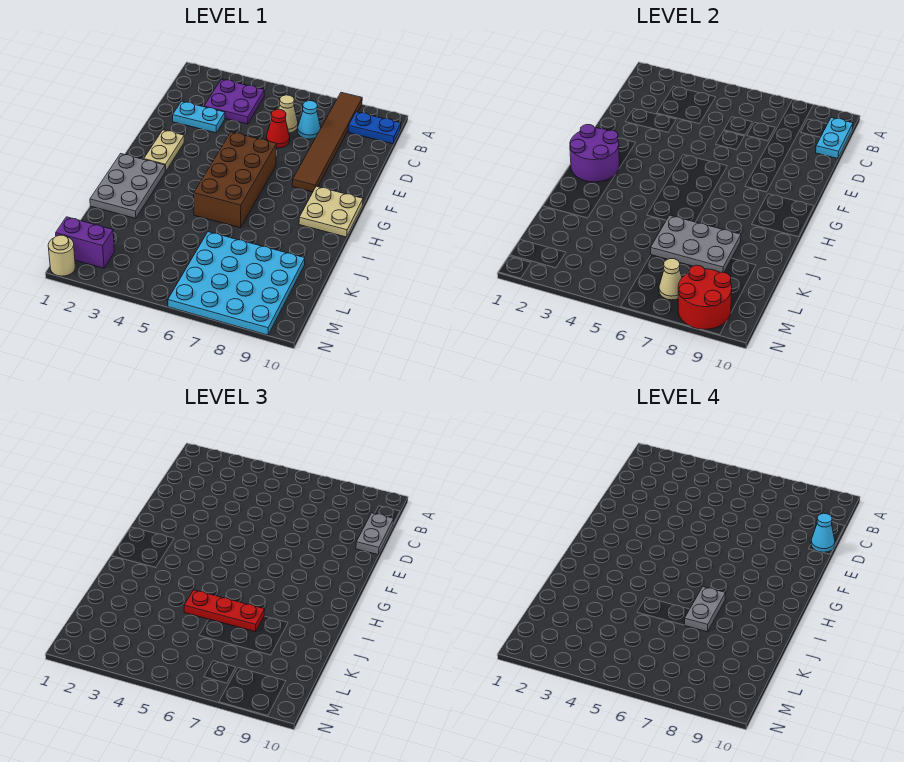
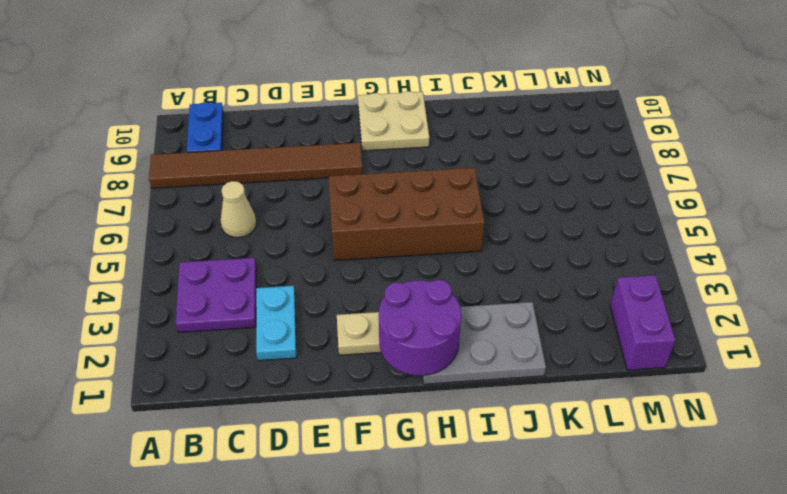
none -> cyan 1x1 cone [298,101,321,139]
none -> red 1x1 cone [266,109,290,148]
none -> cyan 4x4 plate [168,232,305,335]

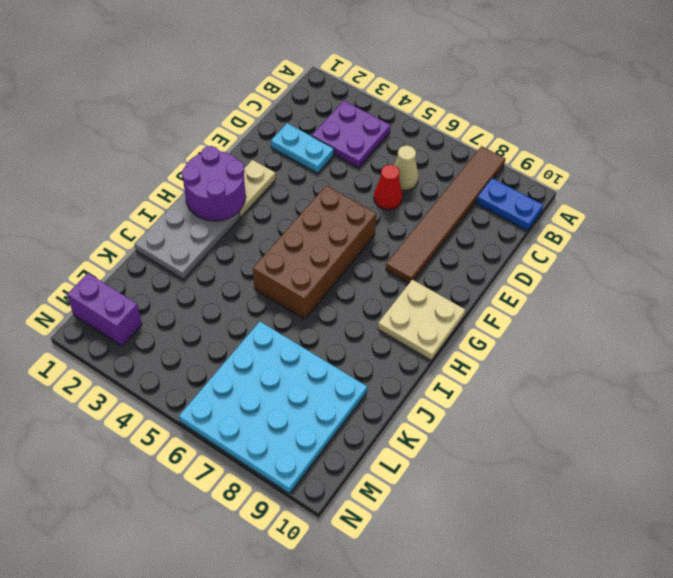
none -> cyan 1x1 cone [298,101,321,139]
none -> tan 1x1 round brick [48,235,75,276]
none -> cyan 1x2 plate [816,118,853,159]

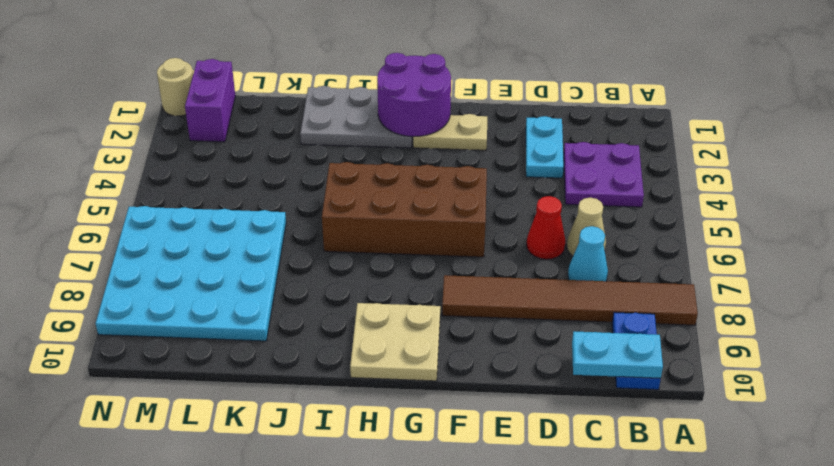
none -> grey 2x3 plate [651,215,741,273]
none -> tan 1x1 cone [659,259,682,300]
none -> red 2x2 round brick [678,265,732,329]

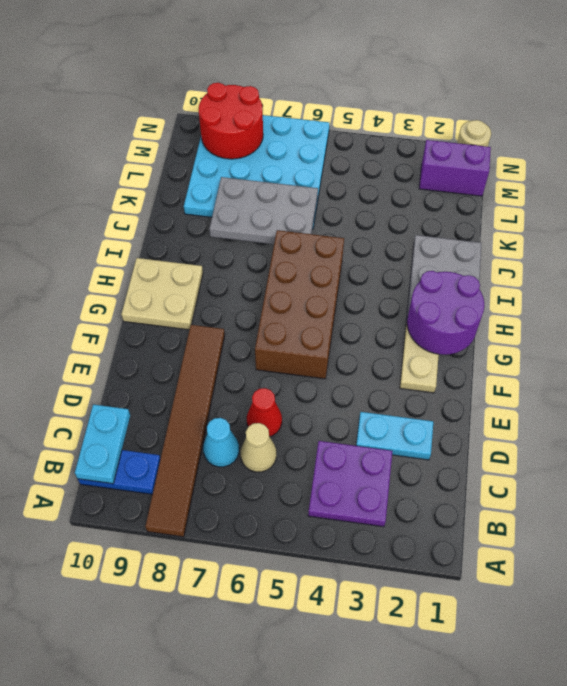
none -> tan 1x1 cone [659,259,682,300]
none -> grey 1x2 plate [356,513,394,555]
none -> red 1x3 plate [184,590,265,632]

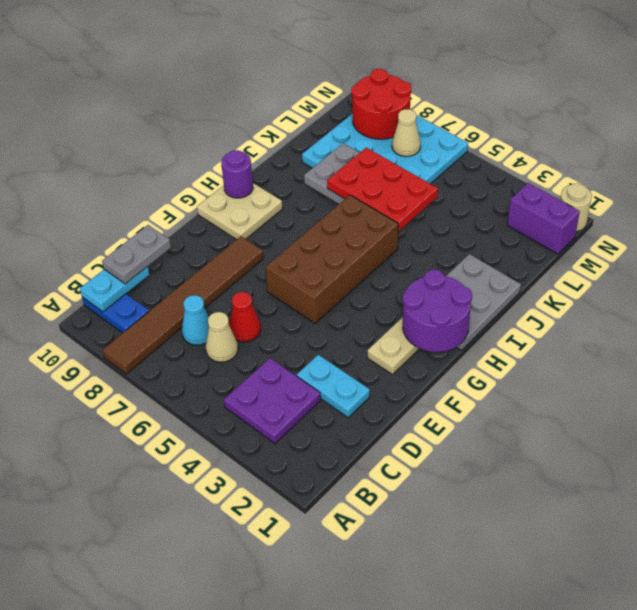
purple 1x1 round brick [221,150,253,198] -> none
red 2x3 plate [327,148,438,231] -> red 1x3 plate [184,590,265,632]
none -> cyan 1x1 cone [811,513,835,553]
none -> grey 1x2 plate [685,587,726,632]

